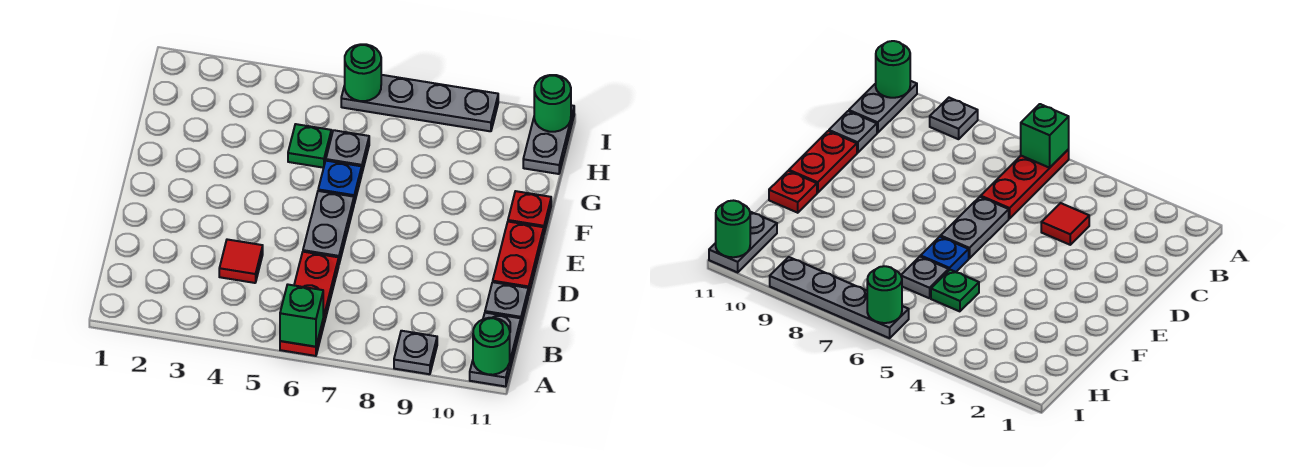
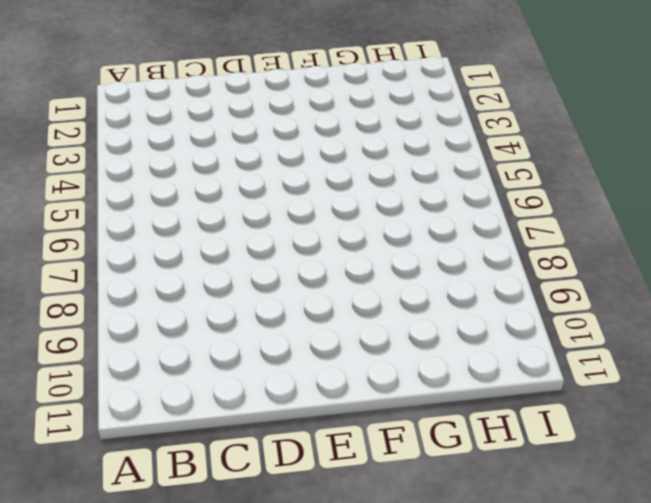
none -> red 1x3 plate [280,252,339,356]
none -> grey 1x1 plate [394,331,437,374]
none -> grey 1x2 plate [470,313,521,387]

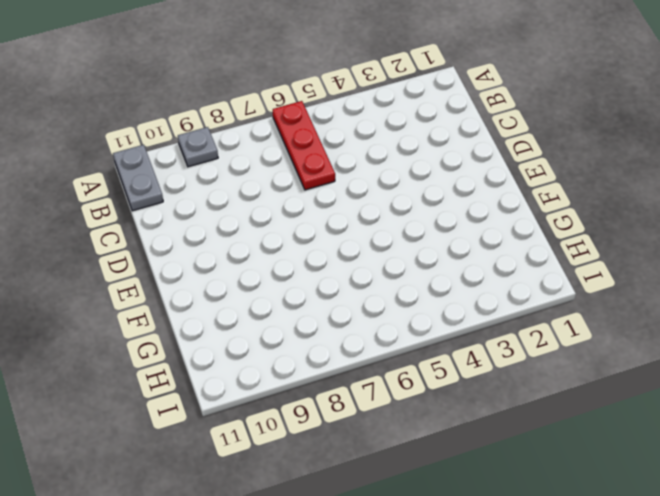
none -> red 1x1 tile [219,239,263,283]
none -> grey 1x1 plate [485,282,528,325]
none -> grey 1x2 plate [303,191,354,263]

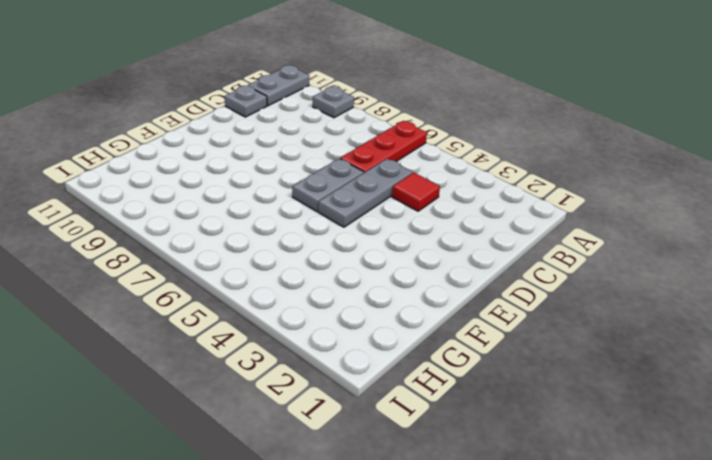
grey 1x3 plate [318,159,412,227] -> none
none -> red 1x2 plate [493,222,544,295]
none -> blue 1x1 plate [318,161,362,203]
none -> red 1x1 plate [508,191,551,233]

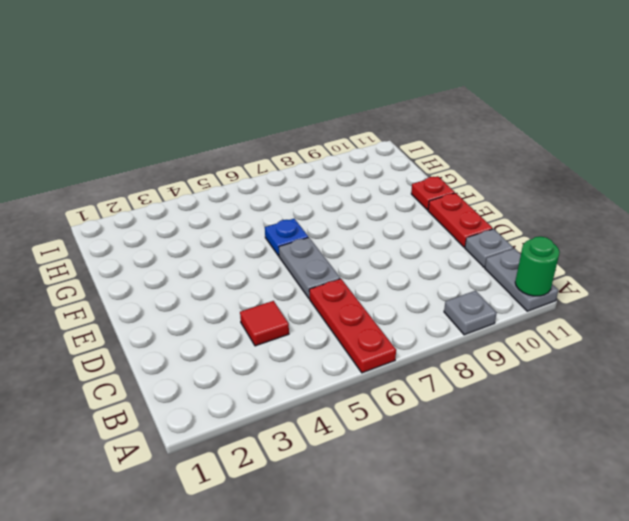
none -> green 1x1 plate [288,124,331,168]
none -> grey 1x1 plate [326,130,369,172]
none -> grey 1x2 plate [523,105,574,174]

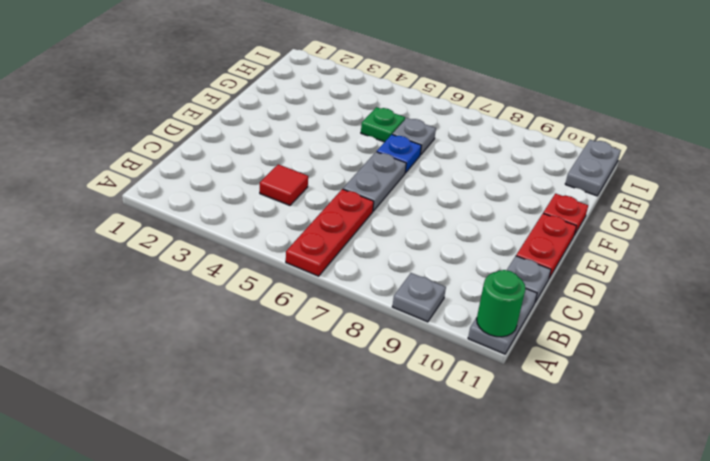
none -> grey 1x4 plate [341,75,498,131]
none -> green 1x1 brick [280,285,323,347]
none -> green 1x1 round brick [345,44,381,101]

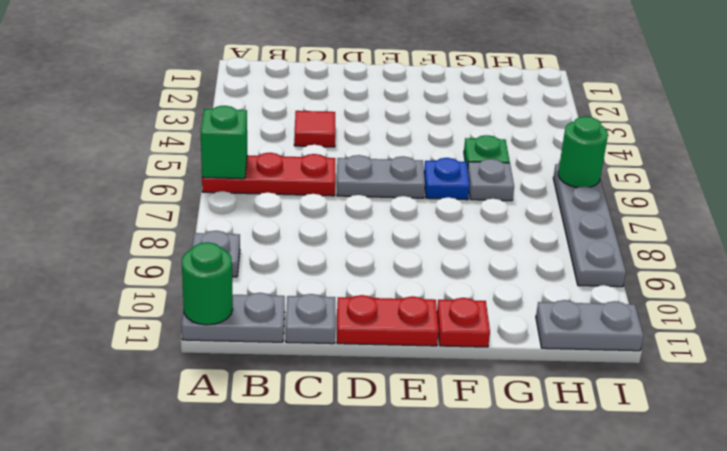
none -> green 1x1 round brick [534,75,571,132]

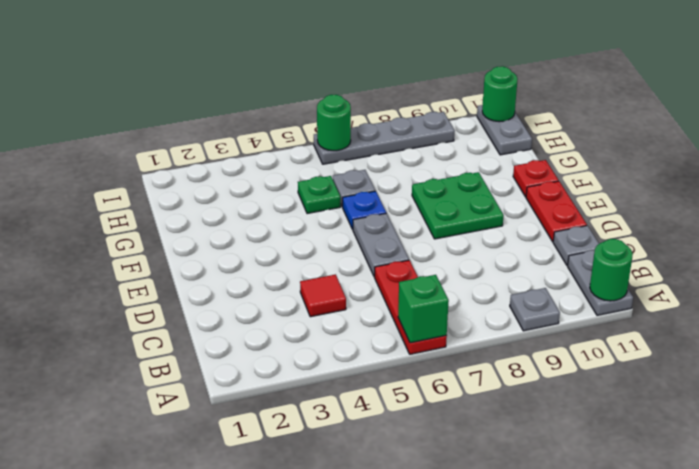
green 2x2 plate [412,172,504,239] -> none

